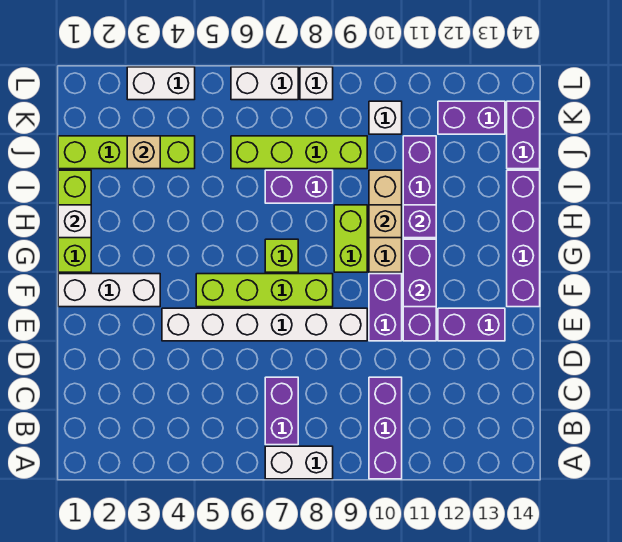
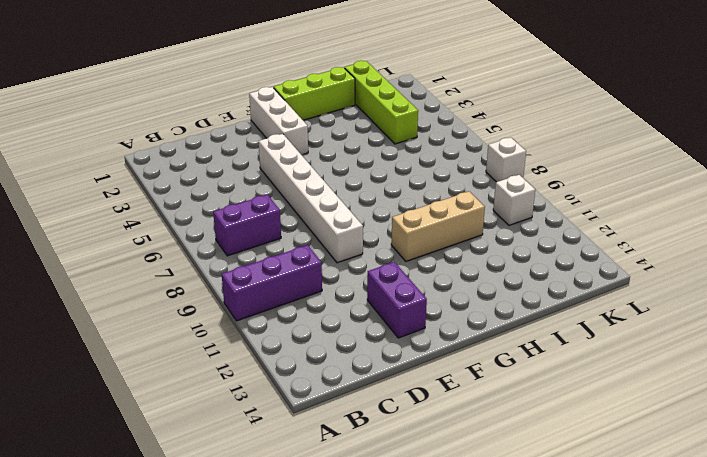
none -> white 1x2 brick [265,446,333,479]
none -> purple 1x2 brick [369,274,402,341]
none -> purple 1x6 brick [403,136,436,341]

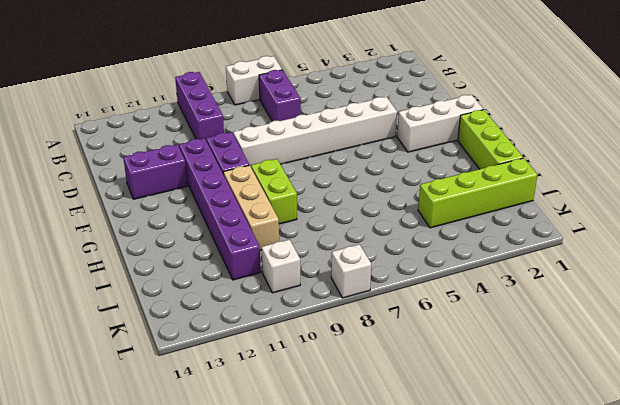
none -> lime 1x4 brick [196,274,333,307]
none -> purple 1x4 brick [507,170,540,307]
none -> lime 1x1 brick [265,239,298,272]

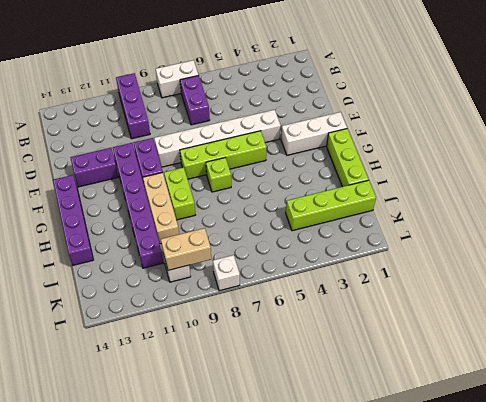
tan 1x2 brick [161,228,211,270] -> none
none -> purple 1x2 brick [265,170,333,203]
none -> lime 1x4 brick [231,136,367,169]
none -> purple 1x2 brick [507,101,540,169]

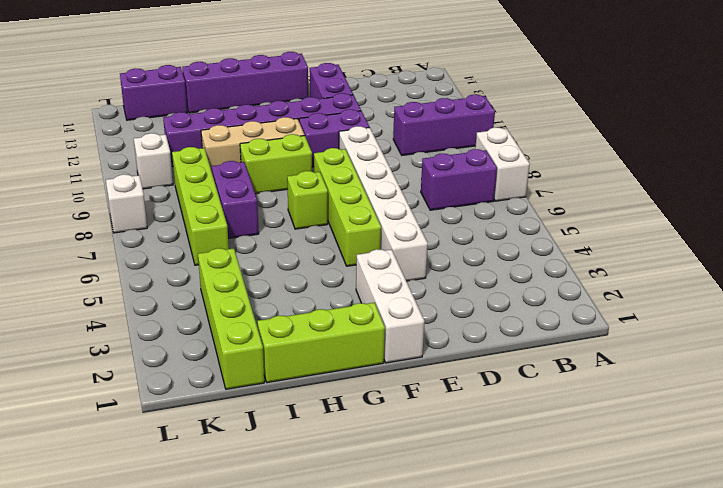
none -> purple 1x2 brick [438,101,505,134]
none -> white 1x2 brick [127,67,195,100]
none -> white 1x2 brick [231,67,298,100]

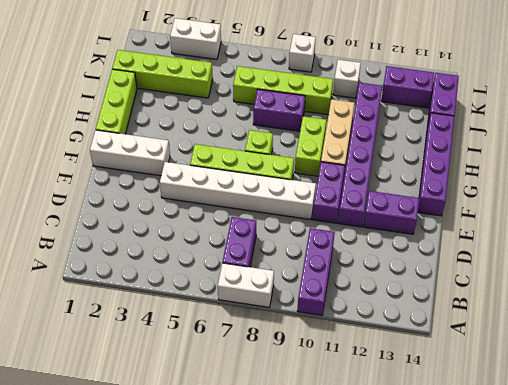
none -> white 1x2 brick [231,67,298,100]
none -> purple 1x2 brick [403,239,436,307]
none -> white 1x1 brick [58,205,91,238]

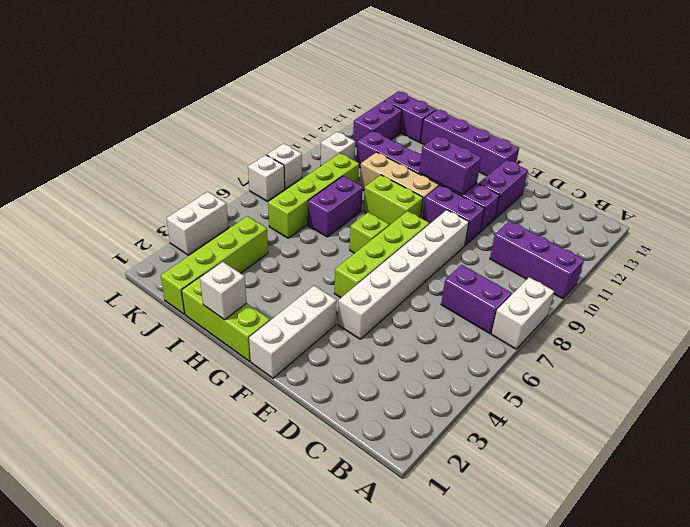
white 1x1 brick [248,155,285,201] -> white 1x2 brick [231,67,298,100]
none -> tan 1x1 brick [369,205,402,238]
none -> purple 1x1 brick [403,205,436,238]
none -> tan 1x1 brick [127,136,160,169]

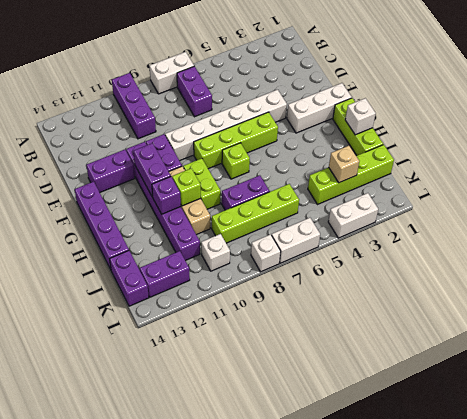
lime 1x1 brick [172,168,201,206] -> tan 1x1 brick [369,205,402,238]

